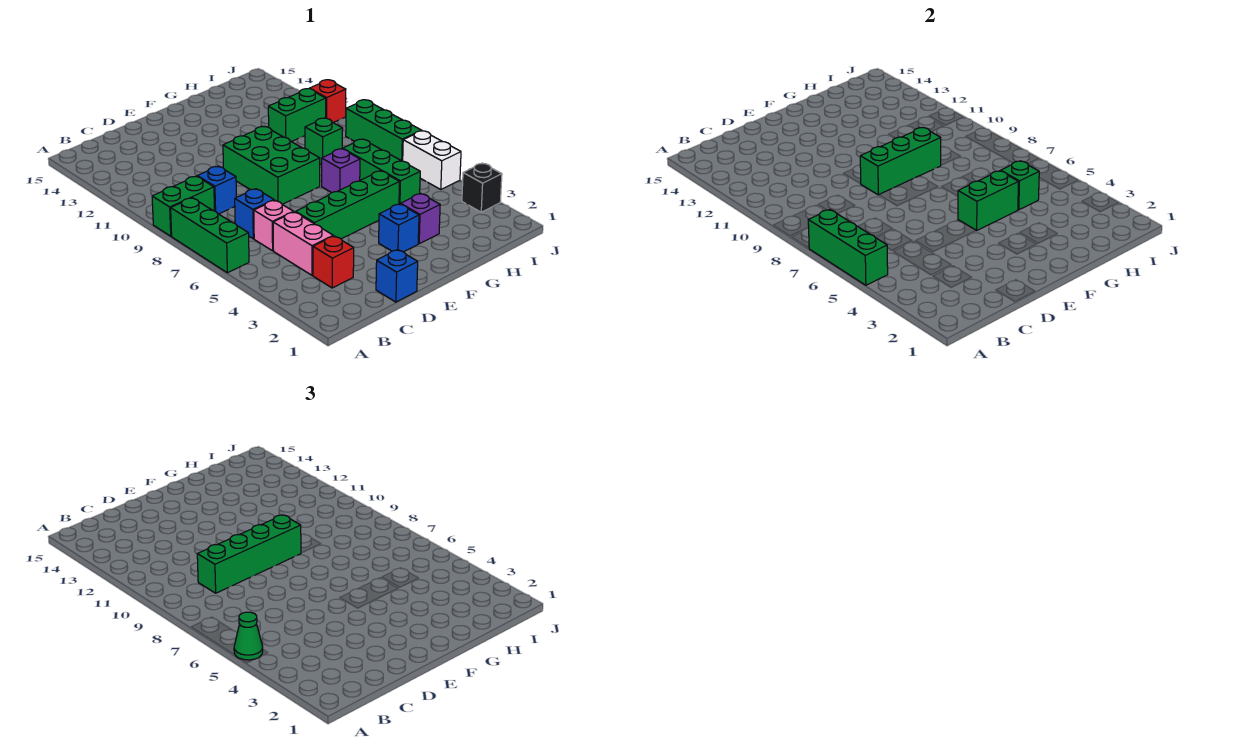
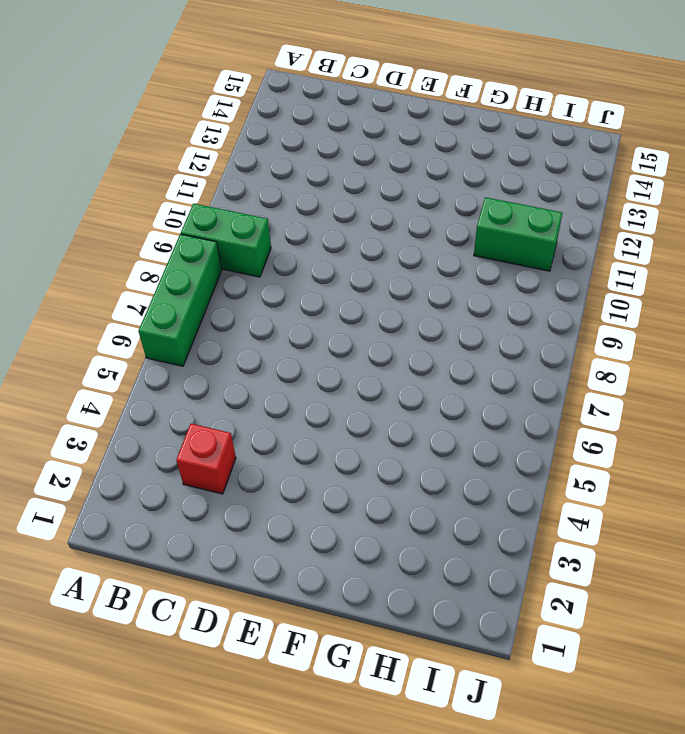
none -> pink 1x2 brick [273,212,333,275]
none -> pink 1x1 brick [254,200,294,251]
none -> blue 1x1 brick [235,189,274,239]

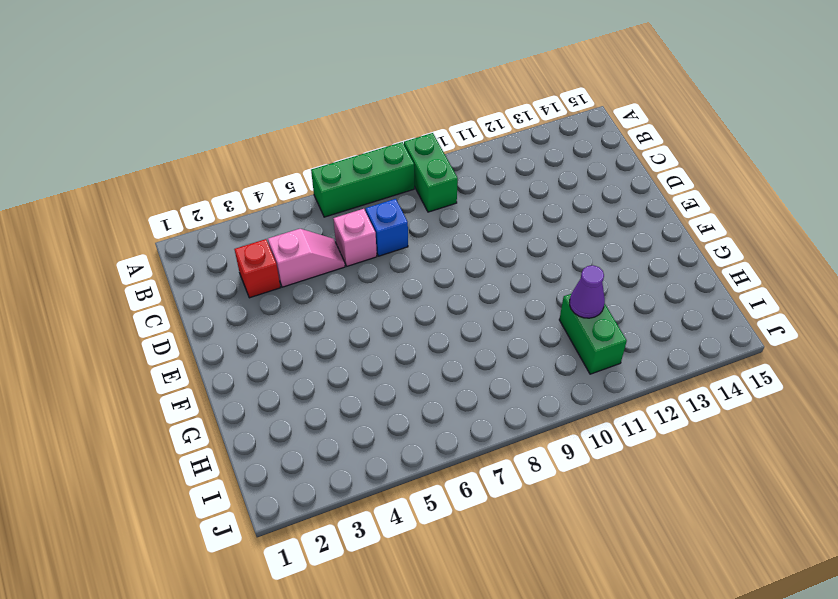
pink 1x2 slope [268,229,345,287] -> pink 1x2 brick [273,212,333,275]
purple 1x1 cone [570,265,605,318] -> none
none -> blue 1x1 brick [197,166,236,214]
none -> blue 1x1 brick [376,250,418,302]
none -> green 1x4 brick [296,171,399,239]

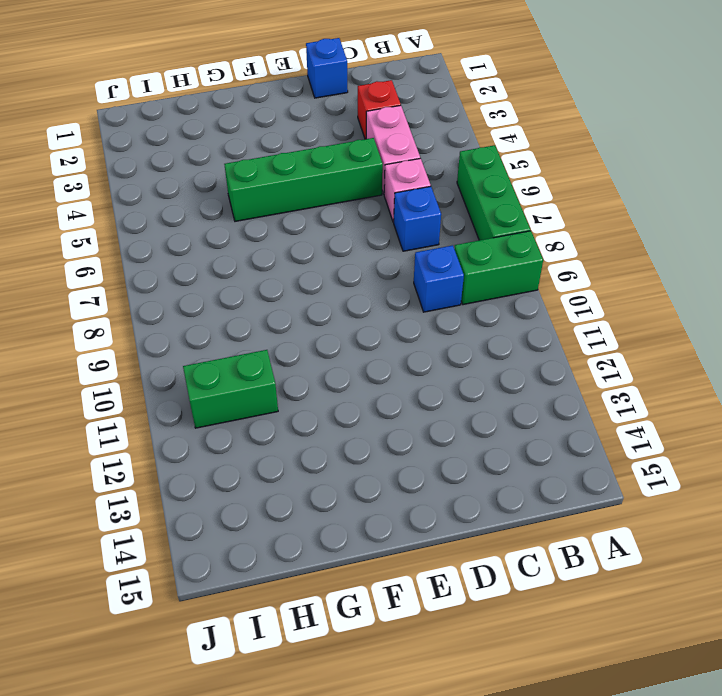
none -> green 2x3 brick [223,126,320,204]
none -> blue 1x1 brick [379,204,419,252]
none -> purple 1x1 brick [401,193,440,244]

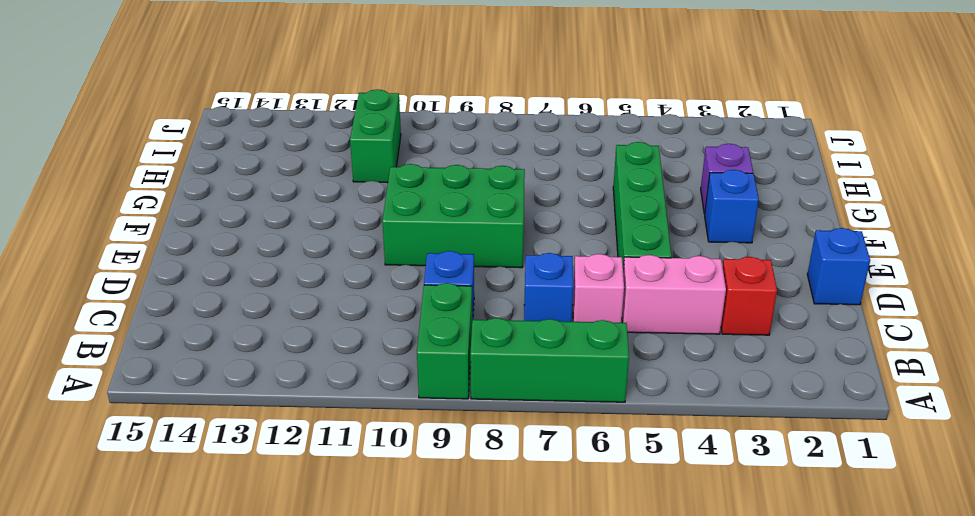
none -> purple 1x1 brick [322,149,360,193]
none -> green 1x3 brick [343,139,420,204]
none -> green 1x1 brick [305,118,343,165]

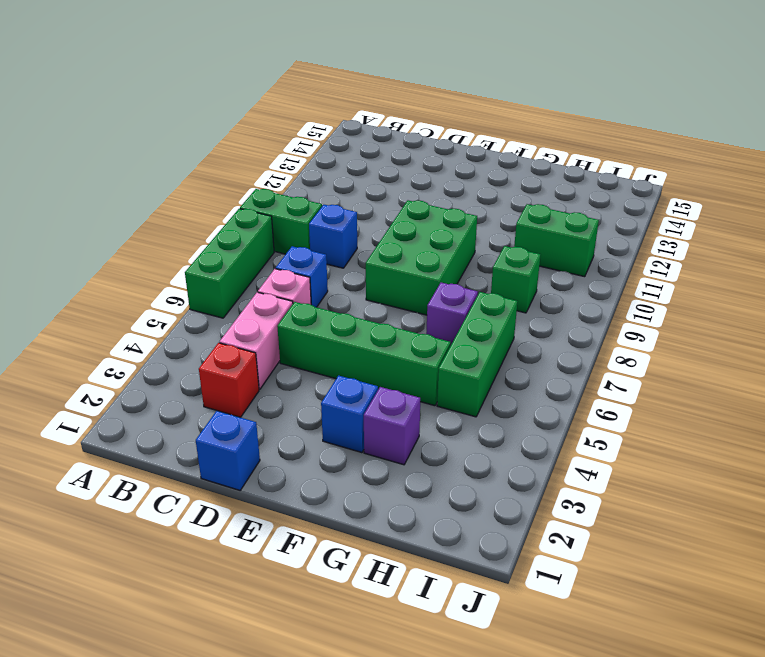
none -> black 1x1 brick [462,163,502,212]
none -> white 1x2 brick [403,131,461,190]
none -> green 1x3 brick [346,100,422,161]

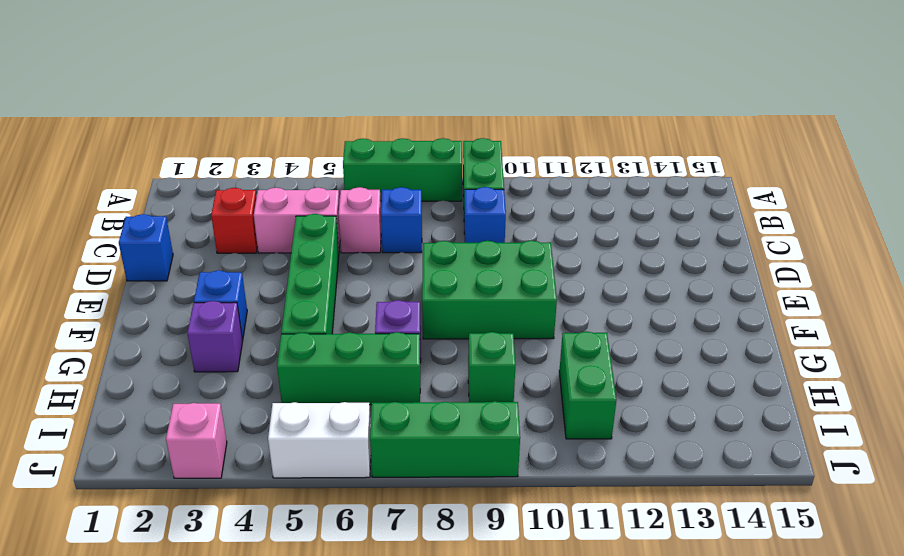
pink 1x1 brick [166,403,227,478] -> black 1x1 brick [462,163,502,212]
none -> red 1x1 brick [310,80,346,123]
none -> green 1x3 brick [808,210,888,285]
none -> green 1x3 brick [860,128,941,195]

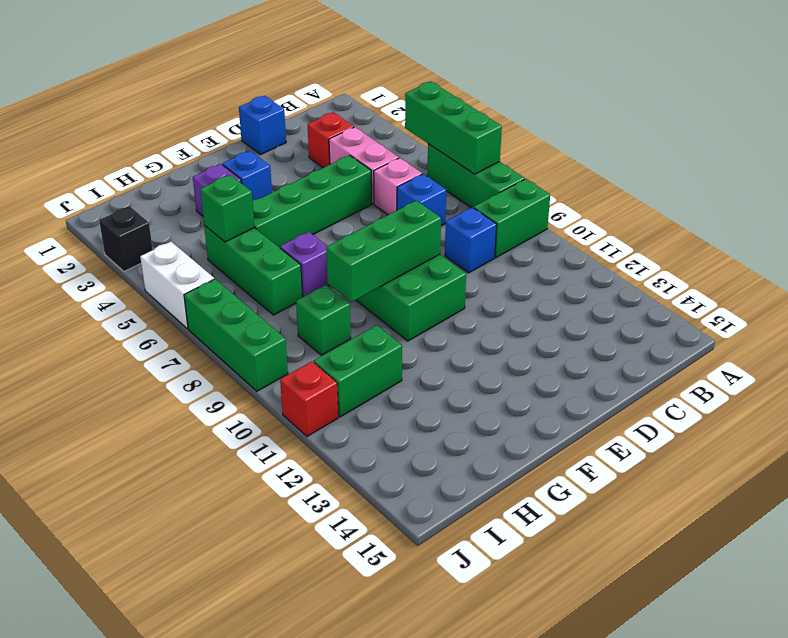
none -> green 1x2 brick [958,171,1018,231]
none -> green 1x1 cone [234,612,263,660]
none -> green 1x4 brick [197,515,301,593]

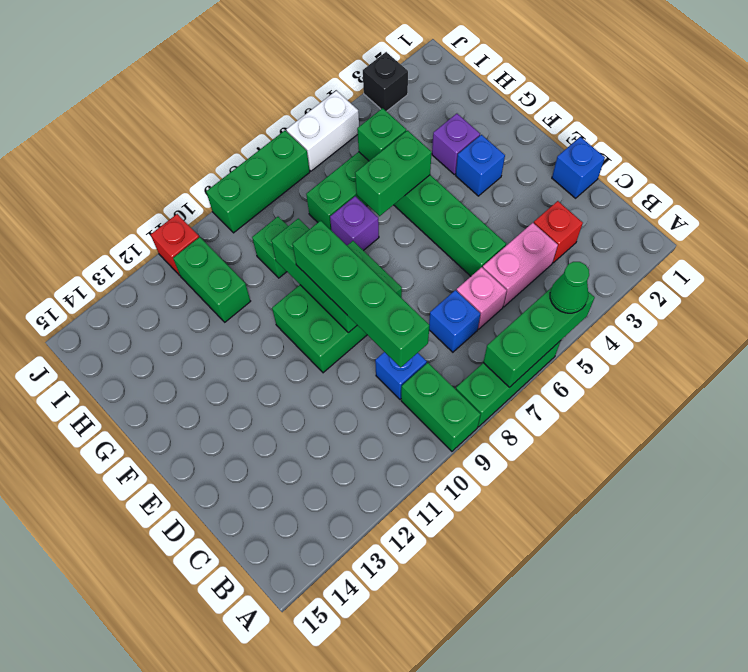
green 1x2 brick [355,130,432,216] -> green 1x2 brick turned to [958,171,1018,231]

